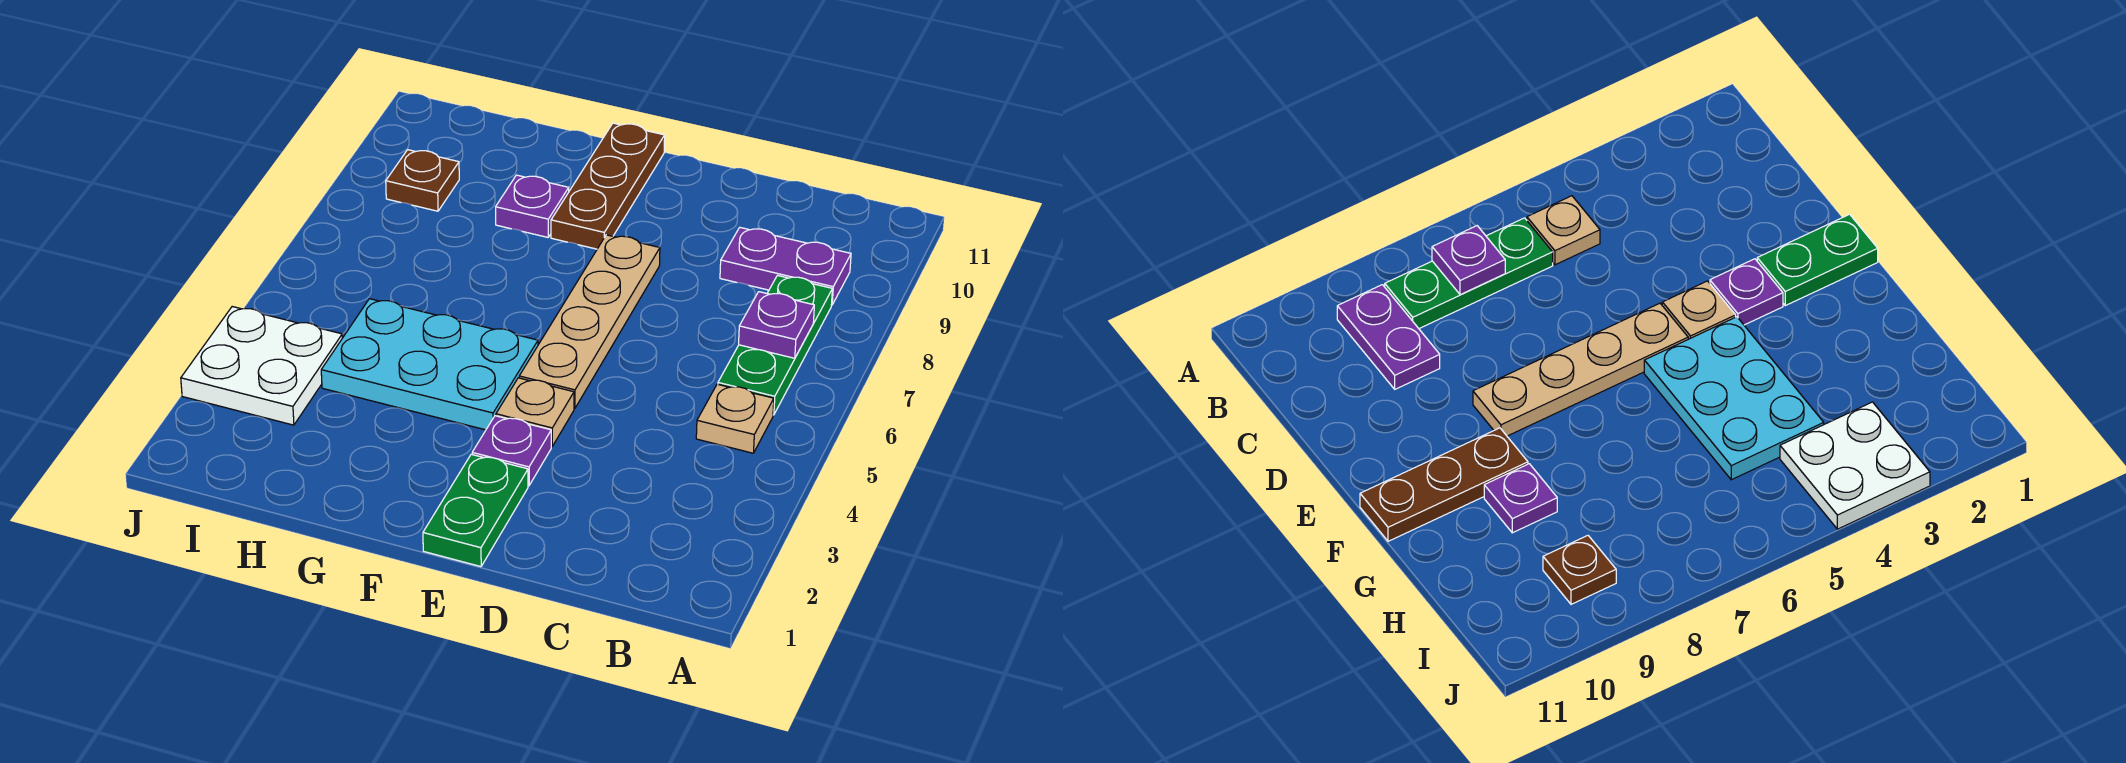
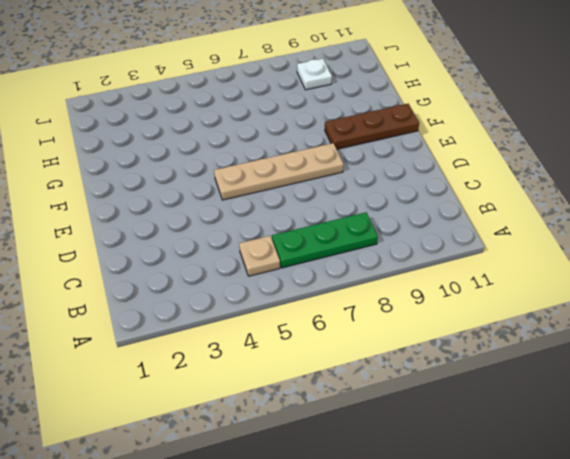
white 1x1 plate [297,59,332,90] -> brown 1x1 plate [386,150,459,211]
none -> purple 1x2 plate [720,228,851,305]
none -> green 1x2 plate [423,454,528,567]
none -> purple 1x1 plate [472,416,551,486]

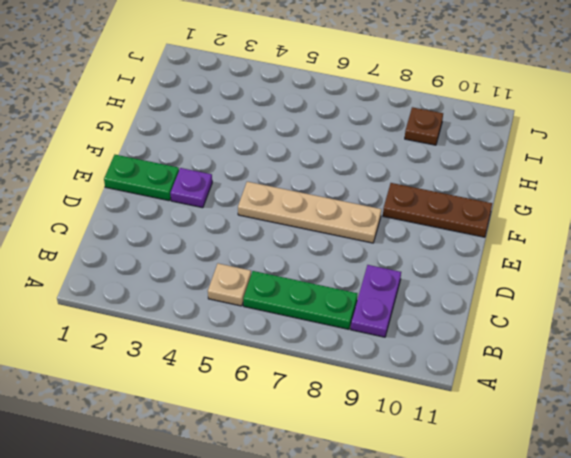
none -> tan 1x1 plate [496,378,574,447]
none -> cyan 2x3 plate [321,299,538,430]
none -> purple 1x1 plate [496,175,569,237]

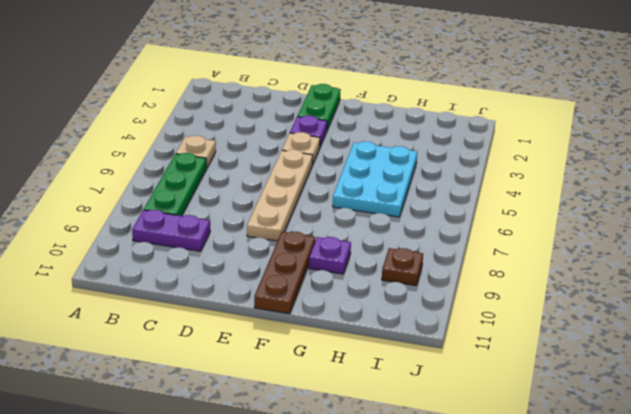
cyan 2x3 plate [333,142,417,217] -> cyan 2x3 plate turned to [321,299,538,430]
none -> white 2x2 plate [181,307,342,425]
none -> purple 1x1 plate [739,292,814,358]

